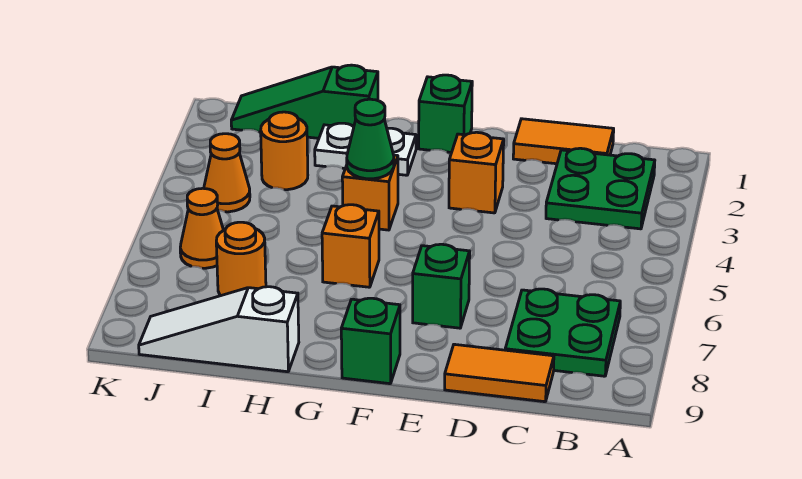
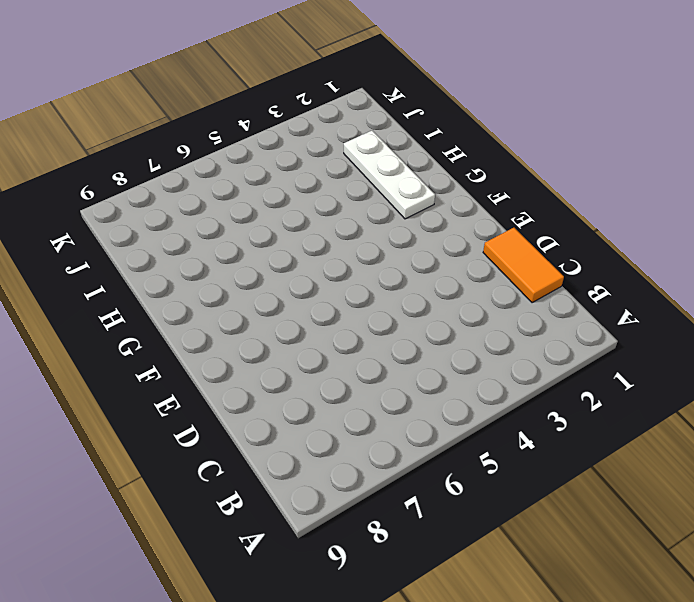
white 1x3 plate [344,131,435,219] -> white 1x2 plate [315,123,416,175]
none -> green 2x2 plate [546,148,655,229]
none -> green 2x2 plate [505,289,620,376]
none -> orange 1x2 tile [445,344,554,402]

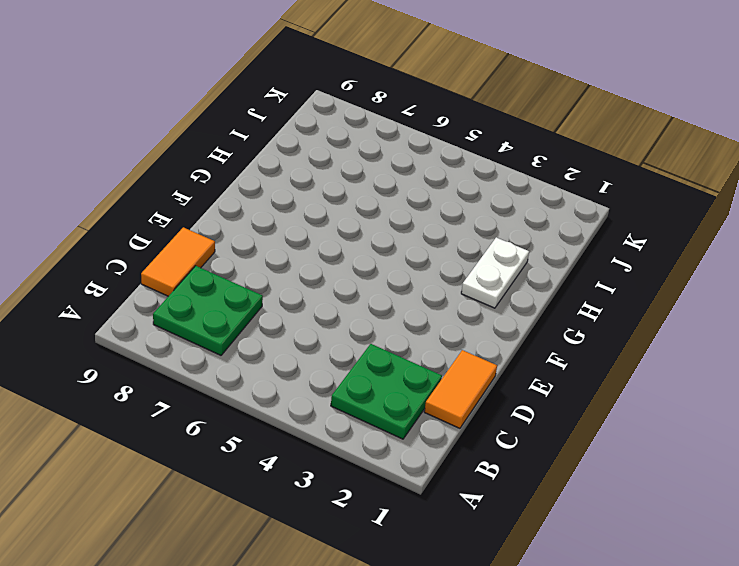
none -> orange 1x1 brick [449,132,504,213]
none -> green 1x1 brick [413,244,470,328]
none -> green 1x1 brick [419,75,472,153]

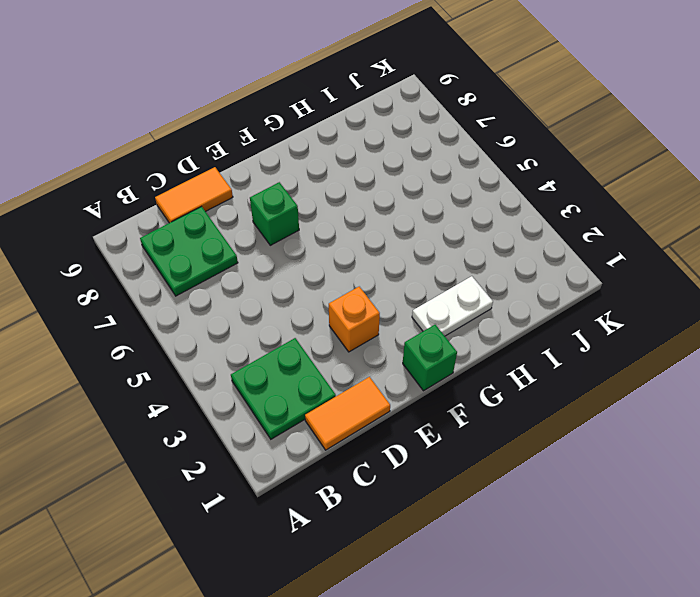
none -> green 1x1 brick [341,298,400,384]
none -> orange 1x1 brick [342,155,398,230]
none -> orange 1x1 brick [322,205,379,287]

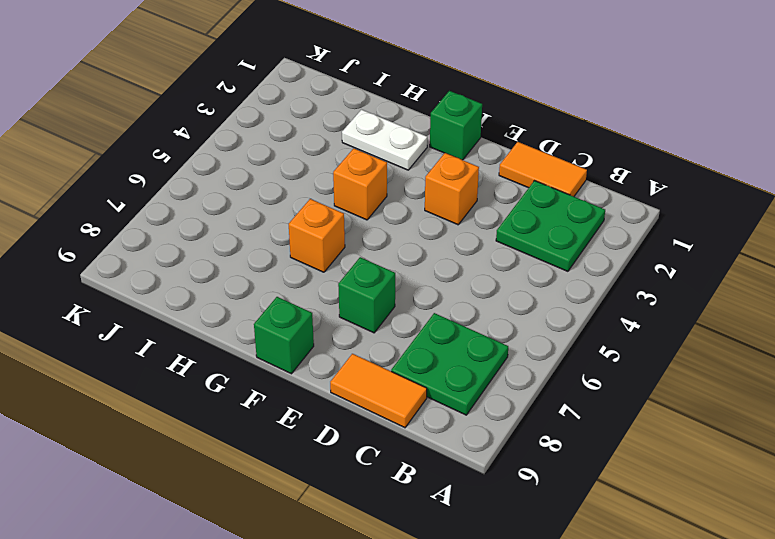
none -> green 1x3 slope [231,65,378,138]
none -> white 1x3 slope [139,287,299,372]
none -> orange 1x1 round brick [261,112,308,190]

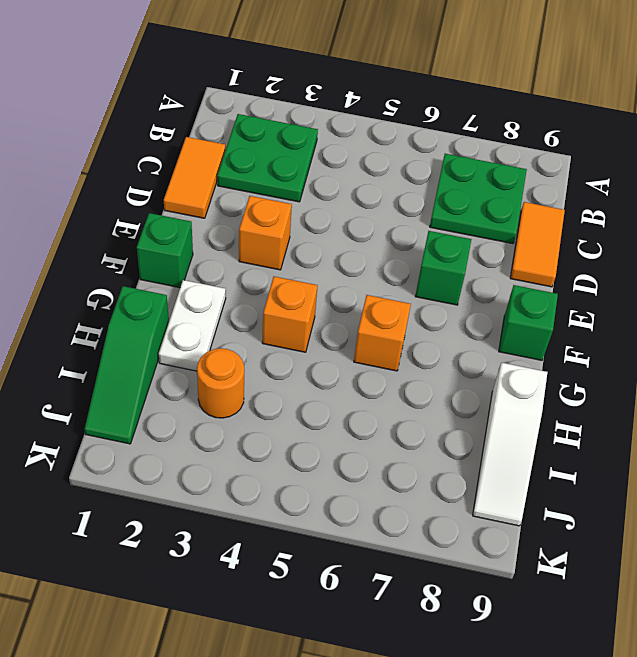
none -> orange 1x1 round brick [216,222,266,296]
none -> orange 1x1 cone [204,134,250,212]
none -> orange 1x1 cone [180,188,223,268]

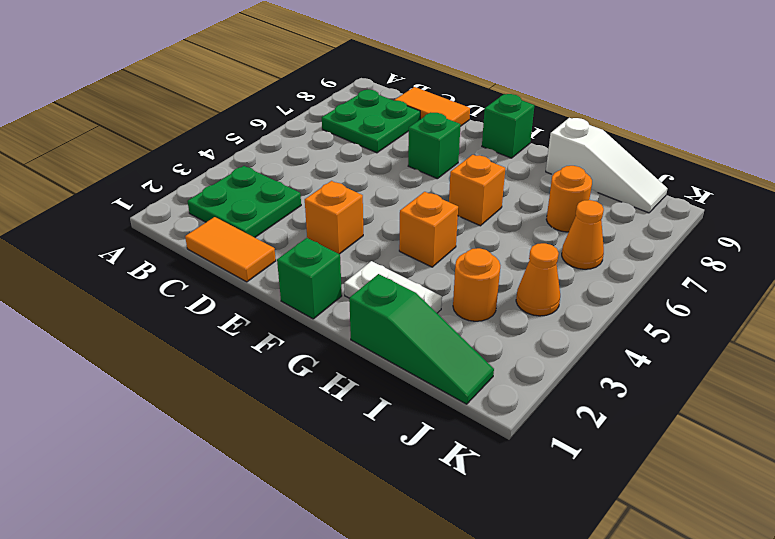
none -> green 1x1 cone [347,99,394,179]

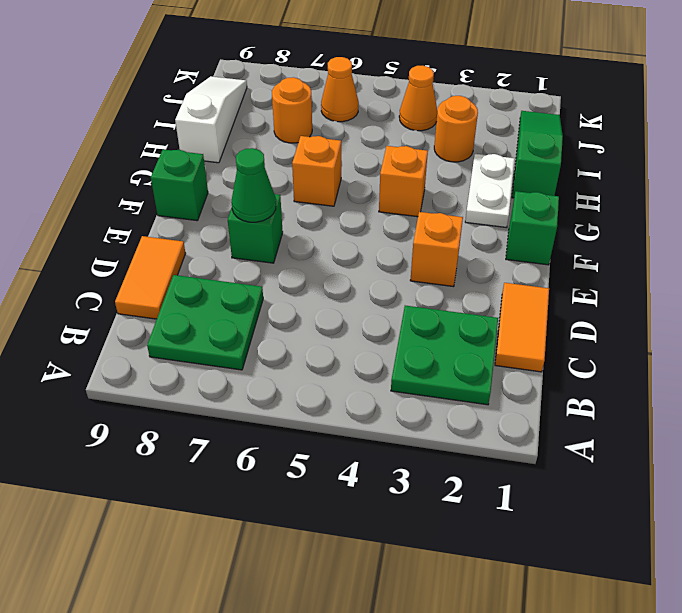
green 1x1 cone [231,148,276,222] -> green 1x1 cone moved to [347,99,394,179]

